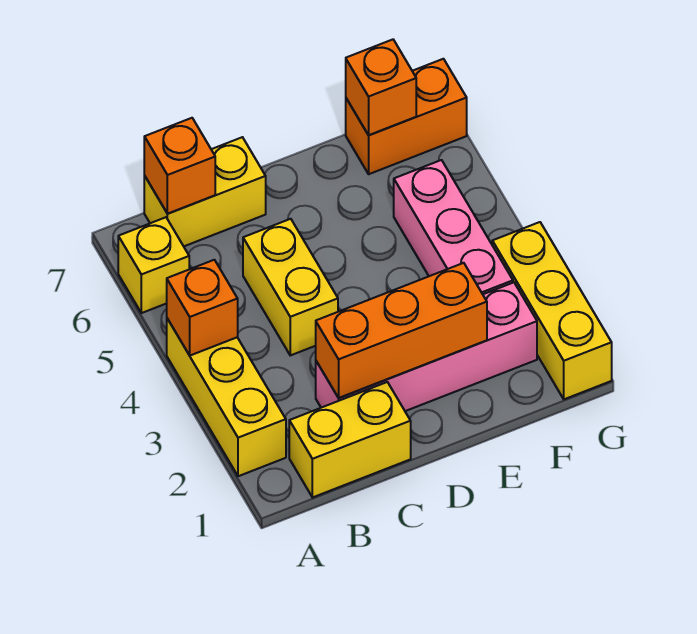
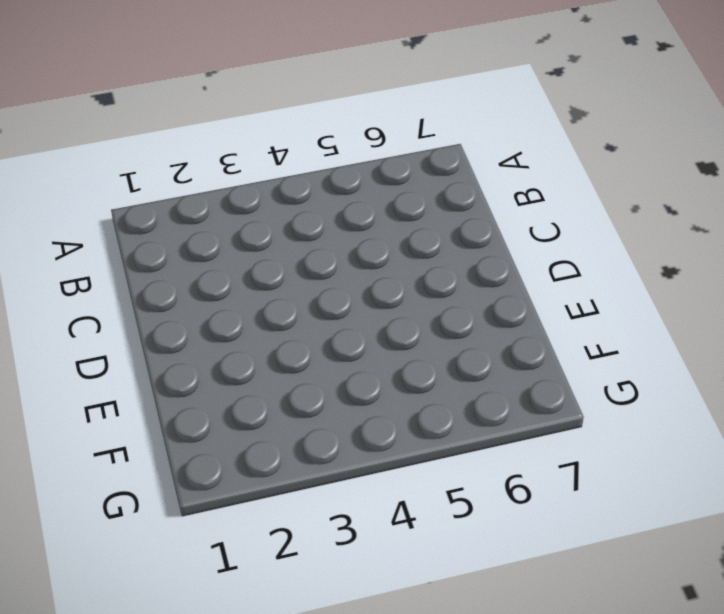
none -> yellow 1x3 brick [167,319,286,476]
none -> yellow 1x1 brick [118,217,189,313]
none -> yellow 1x2 brick [289,382,411,498]

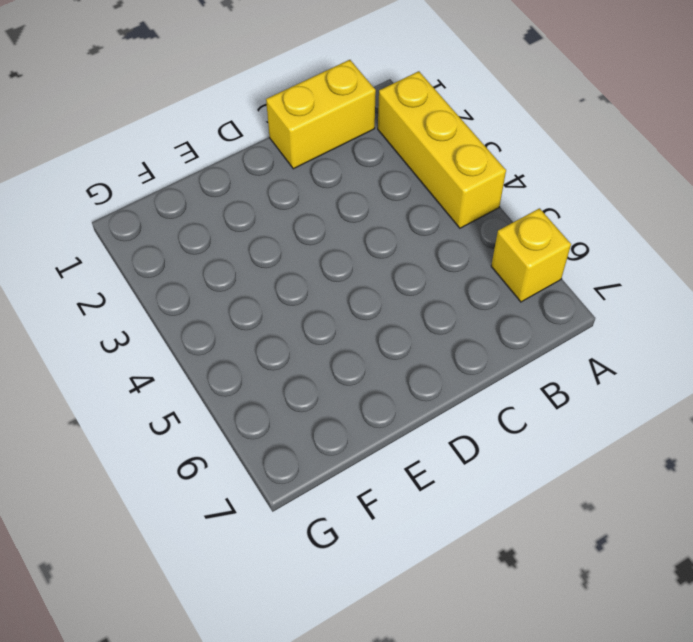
none -> yellow 1x2 brick [144,137,266,246]
none -> pink 1x4 brick [316,282,537,411]
none -> yellow 1x2 brick [243,219,338,355]

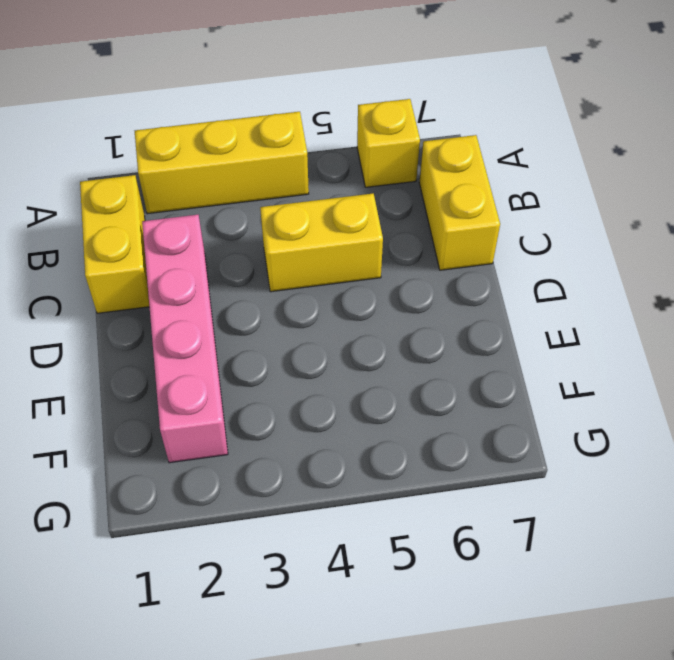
none -> pink 1x3 brick [394,160,513,294]
none -> orange 1x2 brick [346,59,467,174]
none -> yellow 1x3 brick [492,222,612,399]

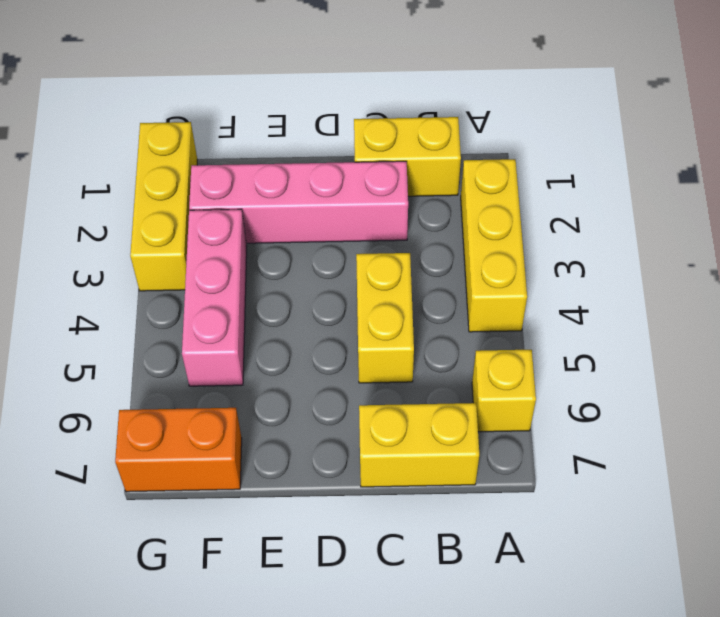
none -> orange 1x1 brick [167,260,238,355]
none -> orange 1x1 brick [144,118,215,214]
none -> orange 1x3 brick [316,263,487,398]

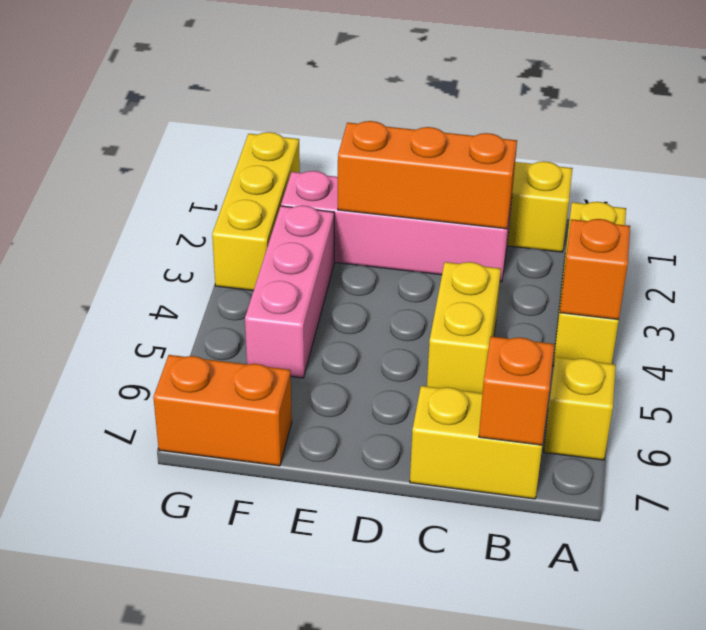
none -> orange 1x1 brick [346,40,416,135]

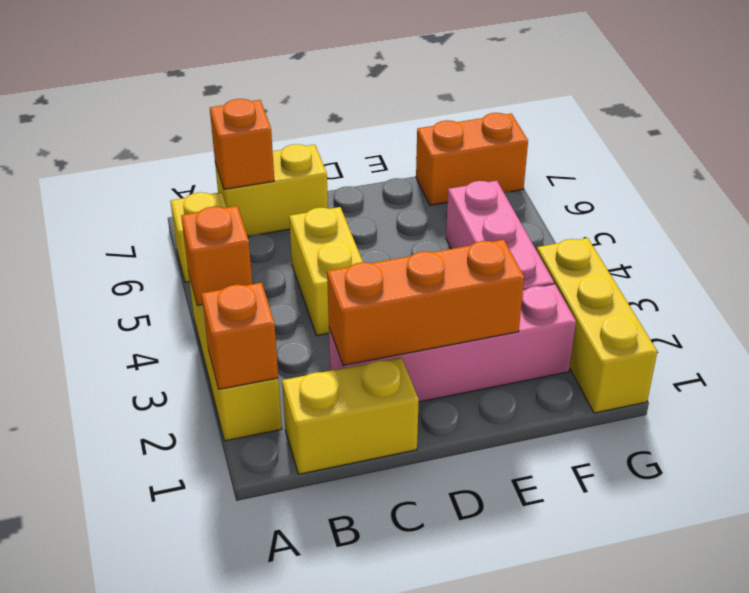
orange 1x1 brick [202,283,278,389] -> orange 1x1 brick moved to [346,40,416,135]

